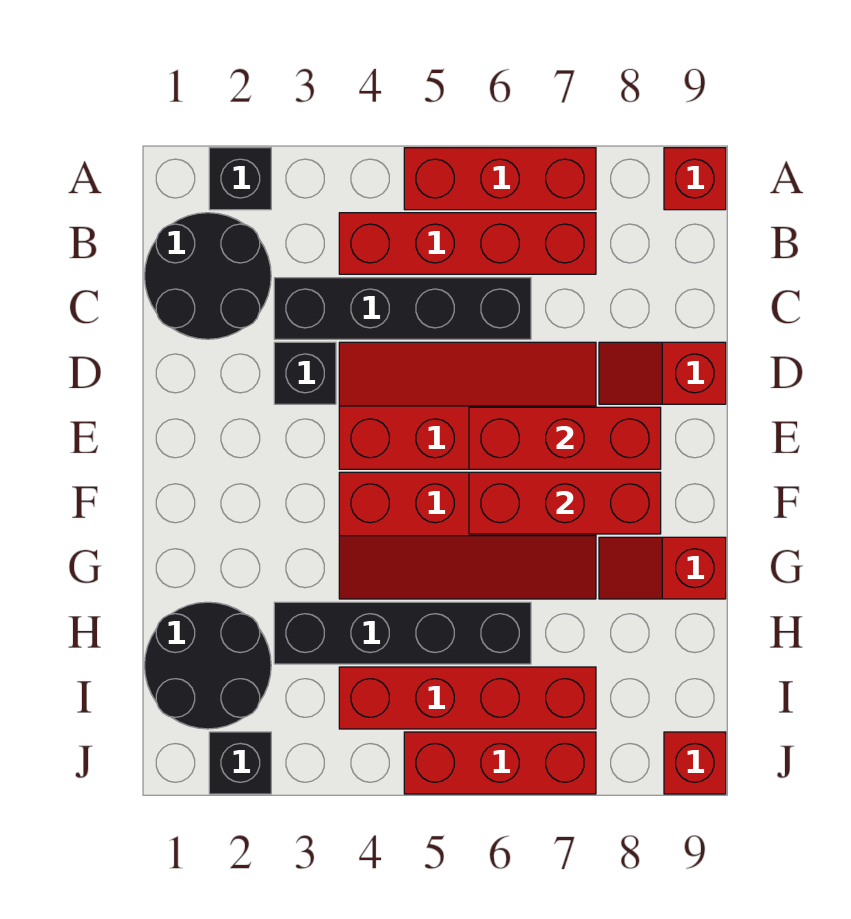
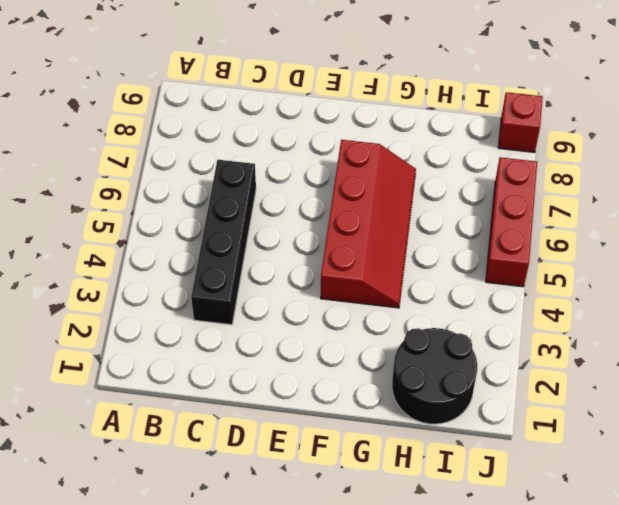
none -> black 1x1 brick [209,148,271,210]
none -> red 1x3 brick [404,148,596,210]
none -> red 1x1 brick [664,148,726,210]

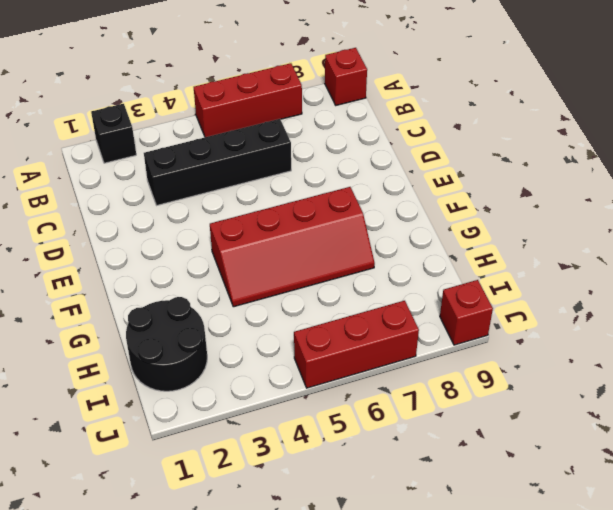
none -> black 2x2 round brick [145,213,271,339]
none -> red 1x4 brick [339,213,596,274]
none -> black 1x1 brick [274,342,336,404]

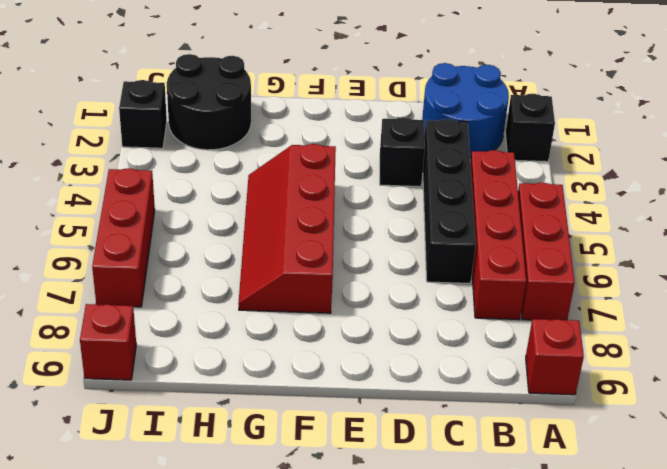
blue 2x2 round brick [422,63,509,159] -> black 2x2 round brick [145,213,271,339]
none -> red 2x4 slope [339,342,596,469]
none -> red 1x2 slope [599,342,726,404]
none -> red 1x2 slope [599,537,726,599]

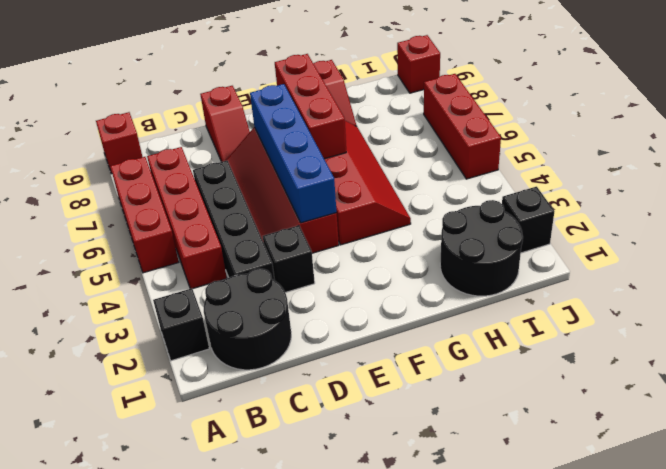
blue 1x4 brick [250,84,337,223] -> red 1x3 brick [469,407,661,469]
none -> black 1x4 brick [274,602,531,664]
none -> red 1x4 brick [339,667,596,729]

